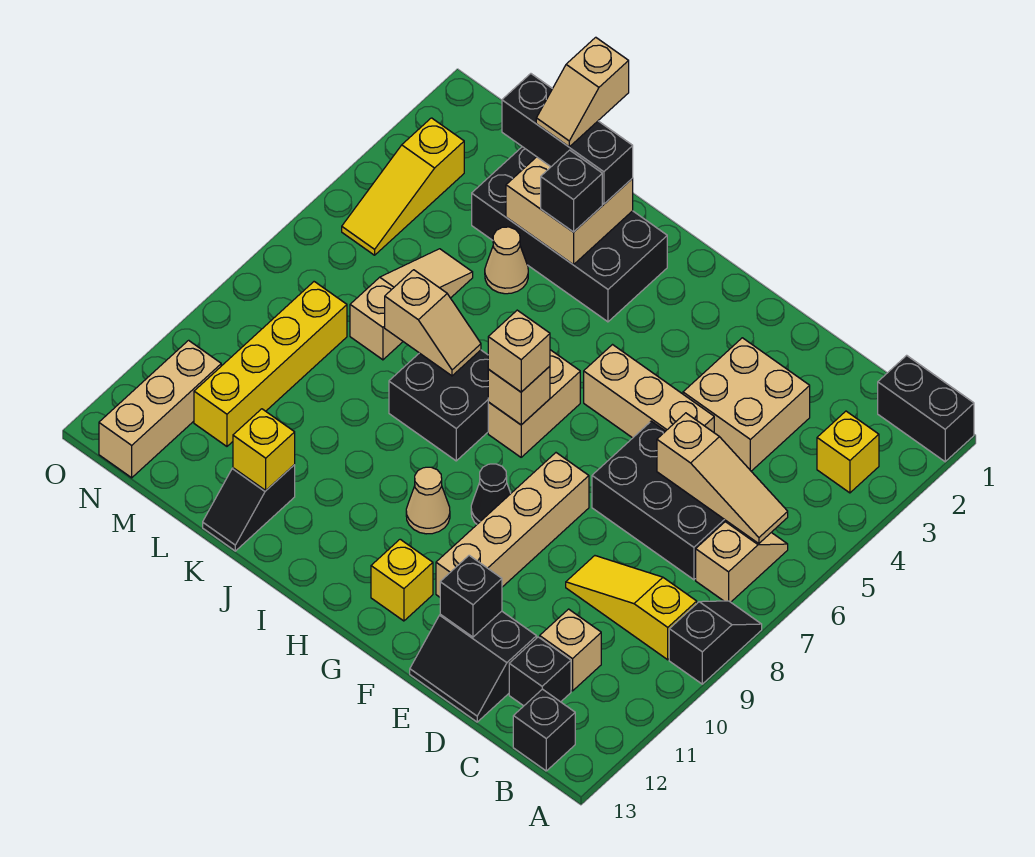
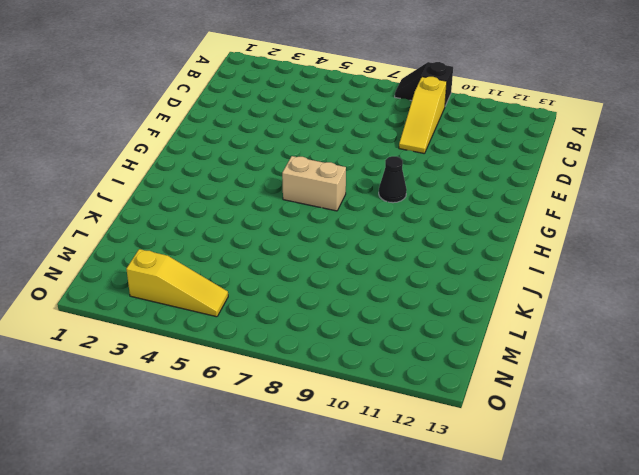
none -> black 1x2 brick [878,355,974,462]
none -> yellow 1x1 brick [817,411,879,493]
none -> tan 1x2 slope [696,522,788,602]
none -> black 1x1 brick [513,689,575,771]

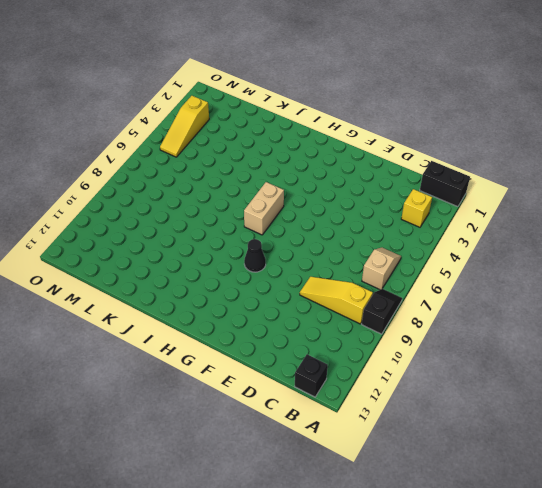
none -> black 2x3 brick [592,421,727,580]
none -> tan 1x1 brick [540,609,601,691]
none -> black 1x1 brick [509,637,571,706]
none -> tan 2x2 brick [683,338,810,471]

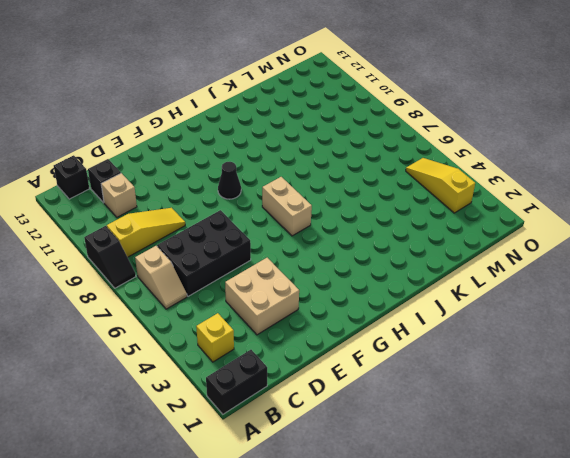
none -> black 2x2 slope [410,611,537,722]
none -> tan 1x3 brick [584,345,714,438]
none -> tan 1x4 brick [436,453,589,597]
none -> yellow 1x1 brick [371,539,433,621]

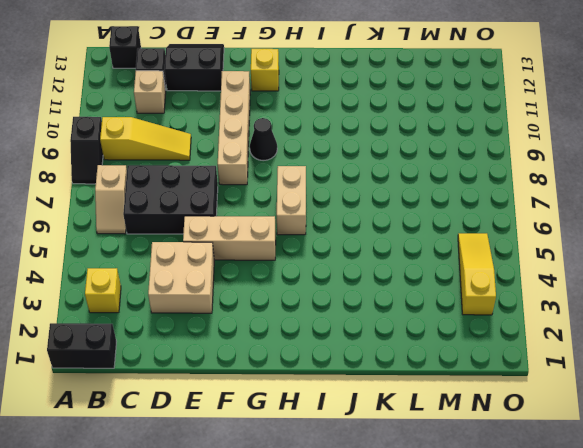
none -> tan 1x1 cone [406,467,450,534]
none -> black 2x4 brick [472,147,667,322]
none -> black 2x2 brick [389,350,488,461]
none -> tan 1x1 cone [485,227,528,294]

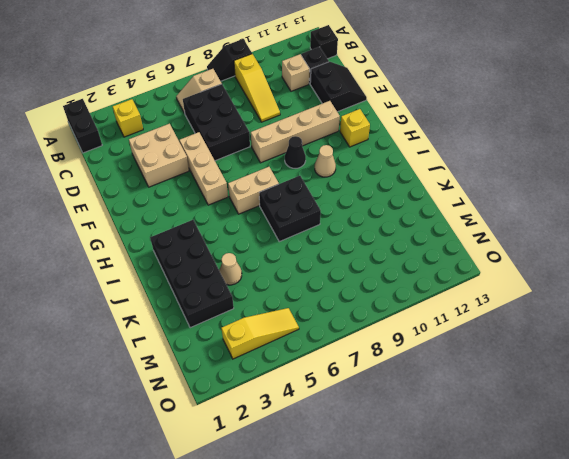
none -> black 1x2 slope [203,465,295,551]
none -> tan 1x3 slope [350,249,473,360]
none -> yellow 1x4 brick [194,282,347,446]
none -> tan 1x3 brick [99,340,221,478]

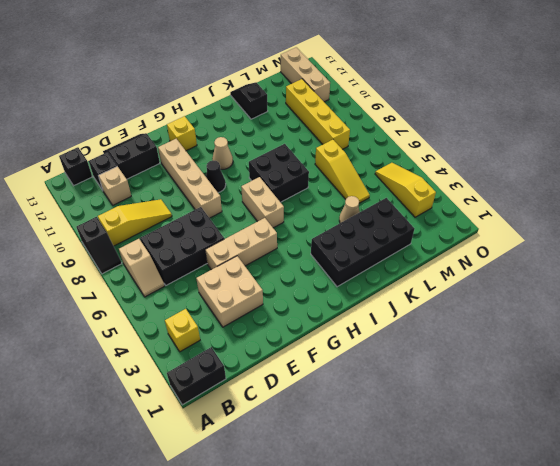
yellow 1x3 slope [315,140,370,203] -> tan 1x3 slope [350,249,473,360]
none -> tan 1x3 slope [657,413,788,544]
none -> black 1x1 brick [440,555,502,637]
none -> tan 1x1 brick [488,366,550,425]
none -> tan 2x2 brick [506,157,633,265]

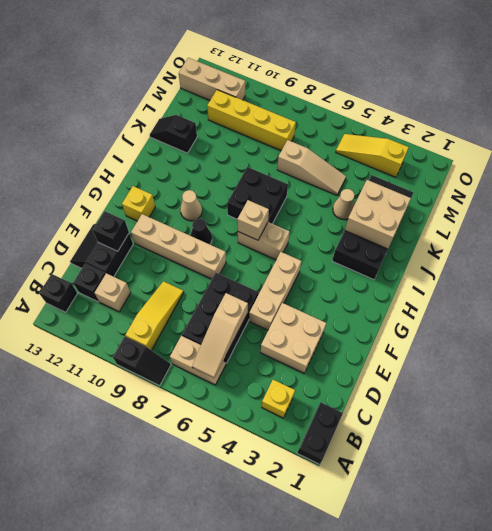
none -> tan 1x2 slope [385,270,481,376]
none -> yellow 1x1 brick [233,409,295,490]
none -> tan 1x1 brick [488,310,550,392]
none -> black 1x3 brick [502,74,633,204]

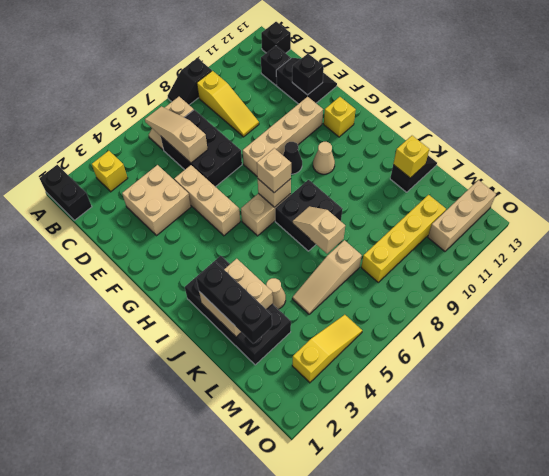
none -> tan 1x1 brick [540,609,601,691]
none -> black 1x1 brick [541,150,602,232]
none -> tan 1x2 slope [536,37,629,147]

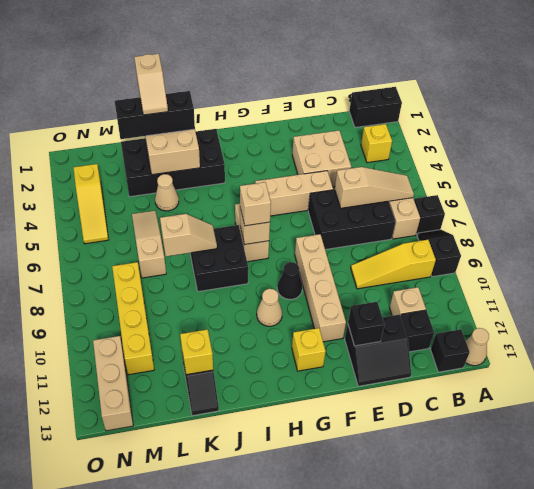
black 1x1 brick [414,195,445,235] -> black 1x1 brick moved to [541,150,602,232]
tan 1x1 cone [466,328,489,366] -> none

